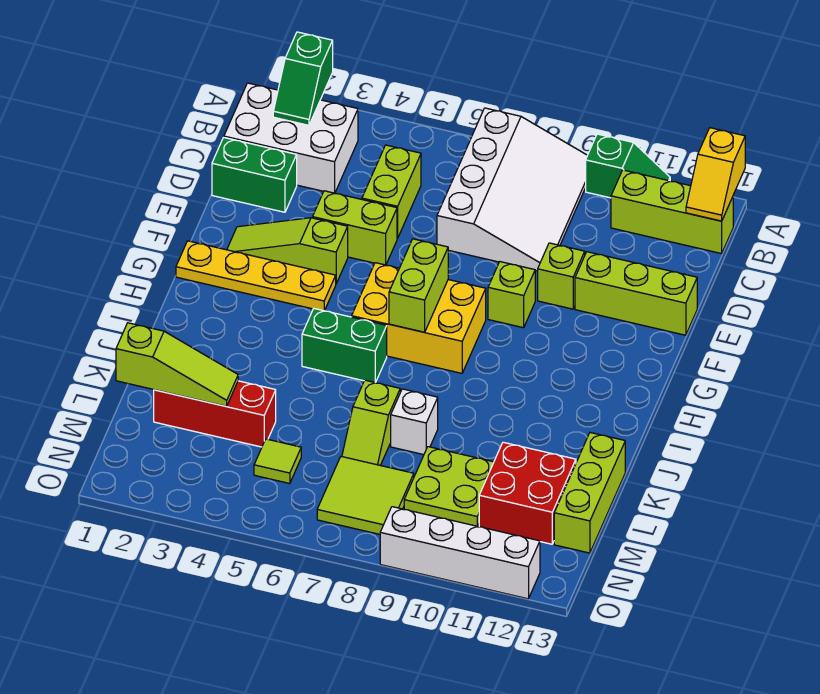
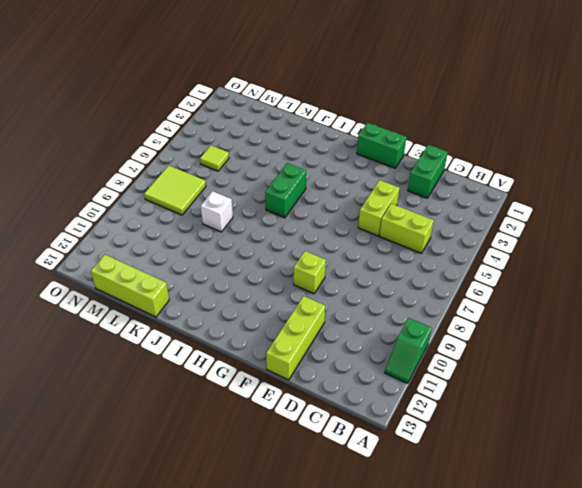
green 1x2 brick [357,123,406,168] -> yellow 1x4 plate [176,241,336,311]
none -> white 3x4 slope [437,108,587,271]
none -> white 2x3 brick [224,83,358,193]
none -> lime 1x3 brick [611,170,733,254]

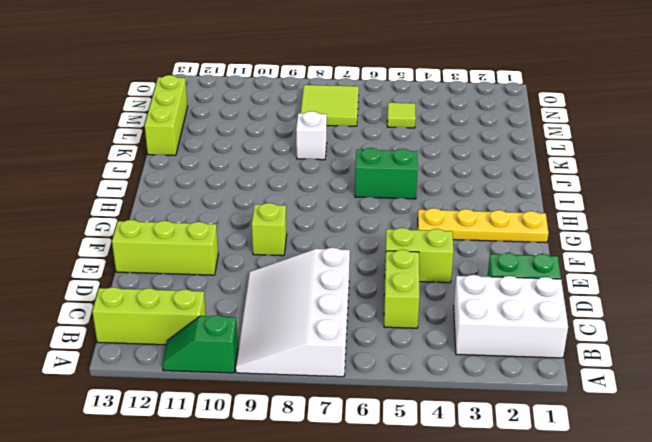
none -> lime 1x1 brick [538,243,585,309]
none -> lime 1x3 slope [227,218,348,283]
none -> yellow 2x3 brick [352,263,486,373]

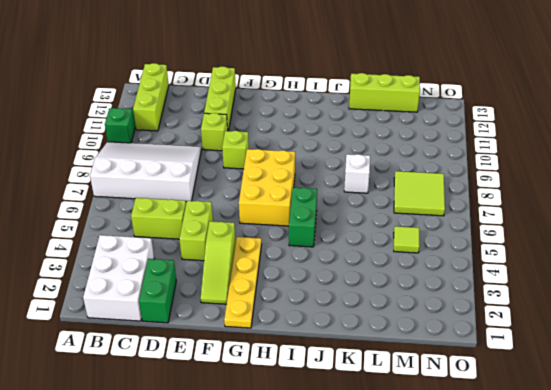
none -> lime 1x2 slope [342,380,400,465]
none -> red 1x3 brick [154,381,276,447]
none -> lime 2x2 plate [404,447,494,526]

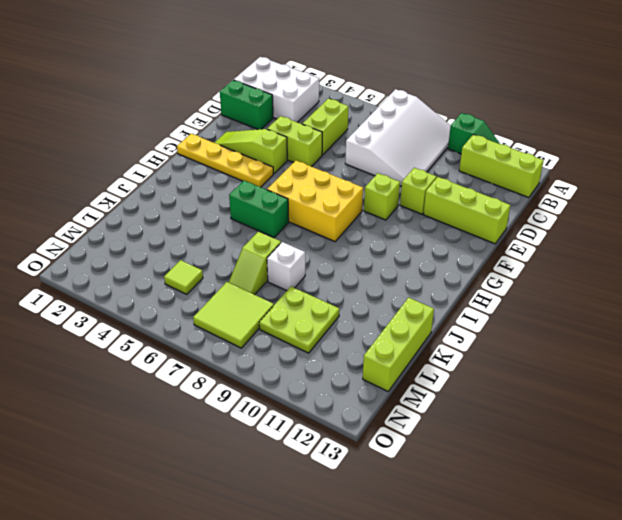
none -> red 1x3 brick [154,381,276,447]
none -> red 2x2 brick [479,442,576,544]
none -> white 1x4 brick [380,507,540,599]

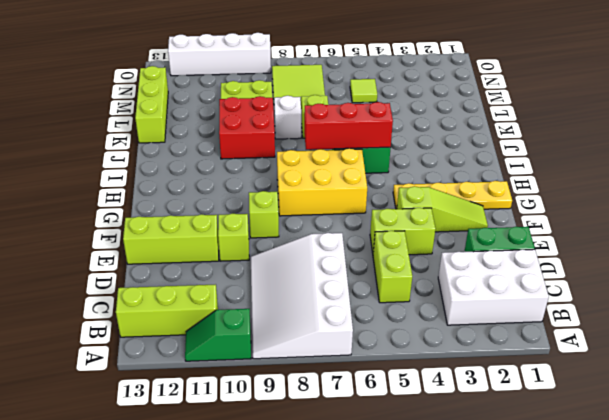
red 1x3 brick [304,102,393,150] -> red 1x3 brick moved to [154,381,276,447]
red 2x2 brick [219,96,275,159] -> red 2x2 brick moved to [479,442,576,544]
none -> green 1x2 slope [273,32,333,125]
none -> yellow 1x2 slope [686,128,745,221]
none -> lime 1x2 brick [389,239,448,332]

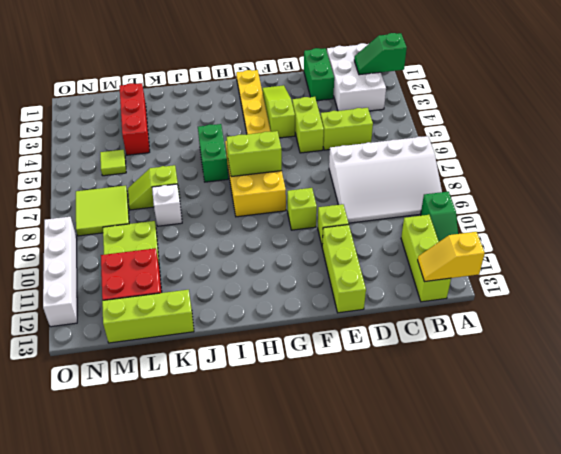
none -> lime 1x3 slope [116,323,238,406]

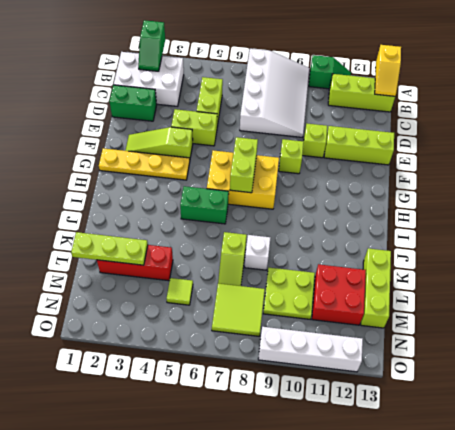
lime 1x3 plate [71,232,148,265] -> lime 1x3 slope [116,323,238,406]

